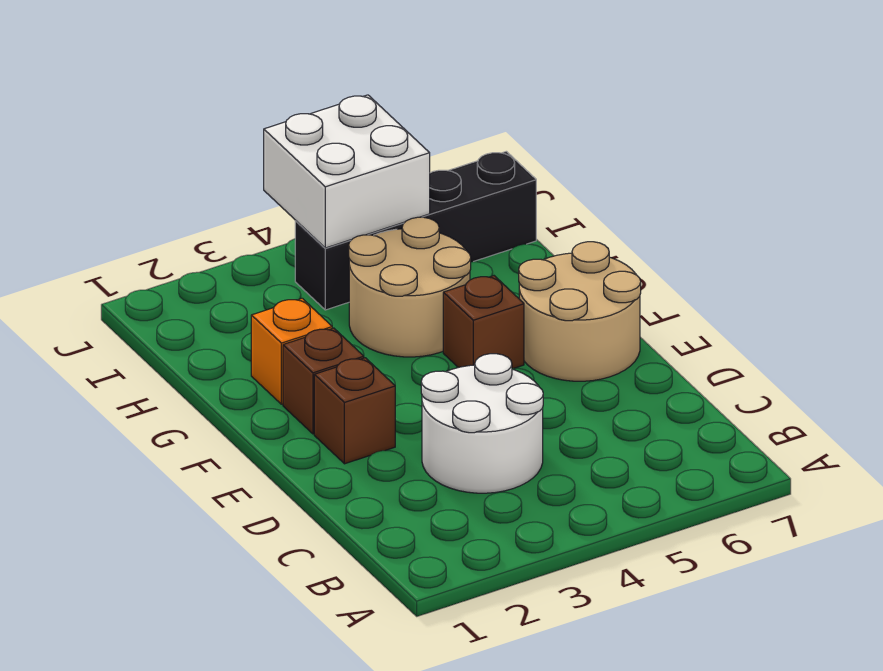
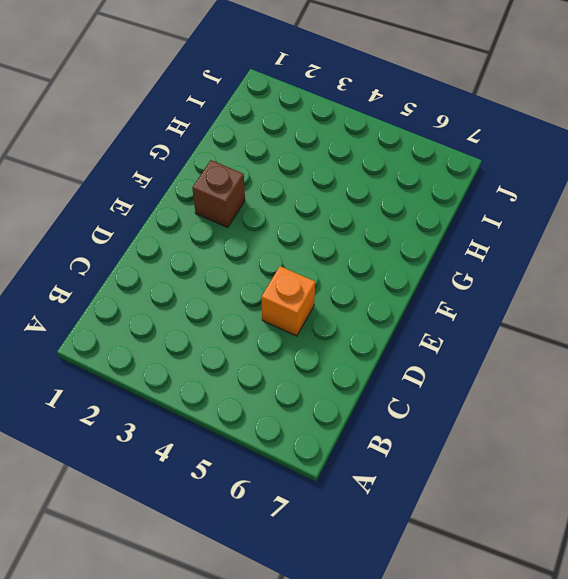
orange 1x1 brick [261,266,315,336] -> orange 1x1 brick moved to [251,298,332,404]
none -> white 2x2 round brick [421,354,543,493]
none -> brown 1x1 brick [314,358,395,464]

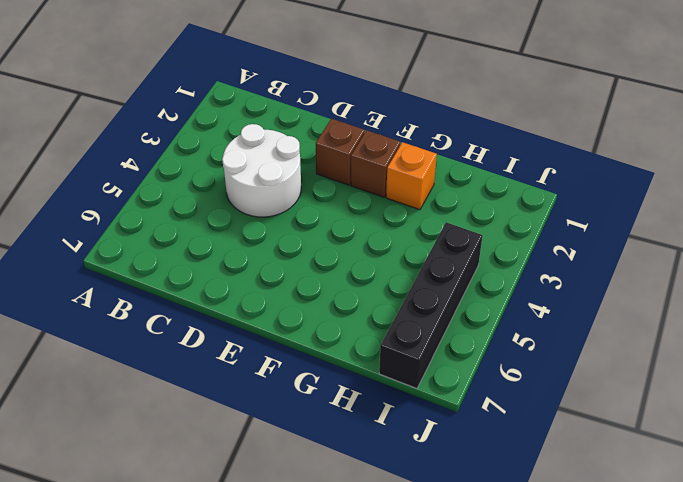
none -> tan 2x2 round brick [519,242,641,381]
none -> brown 1x1 brick [443,276,524,368]

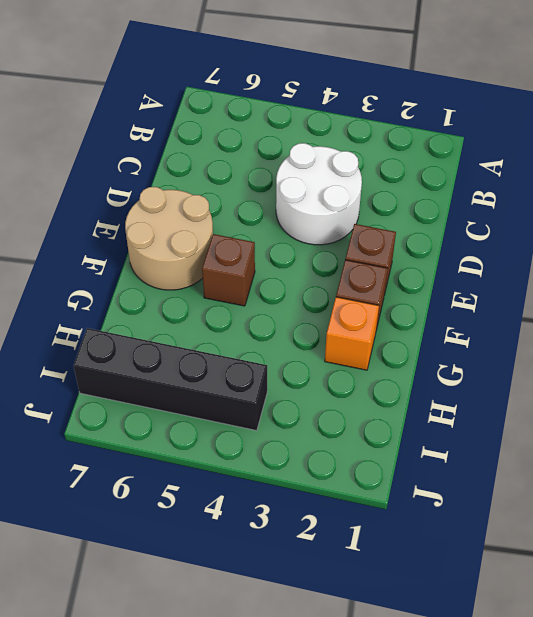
none -> tan 2x2 round brick [349,217,471,357]
none -> white 2x2 brick [264,95,430,248]

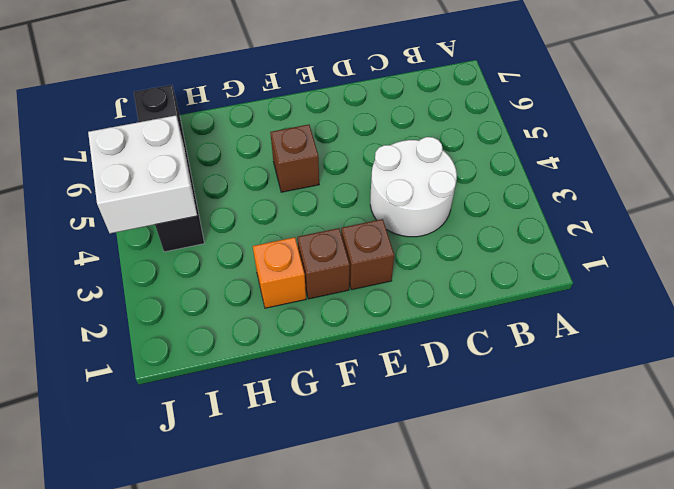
none -> tan 2x2 round brick [519,242,641,381]
none -> tan 2x2 round brick [349,217,471,357]

